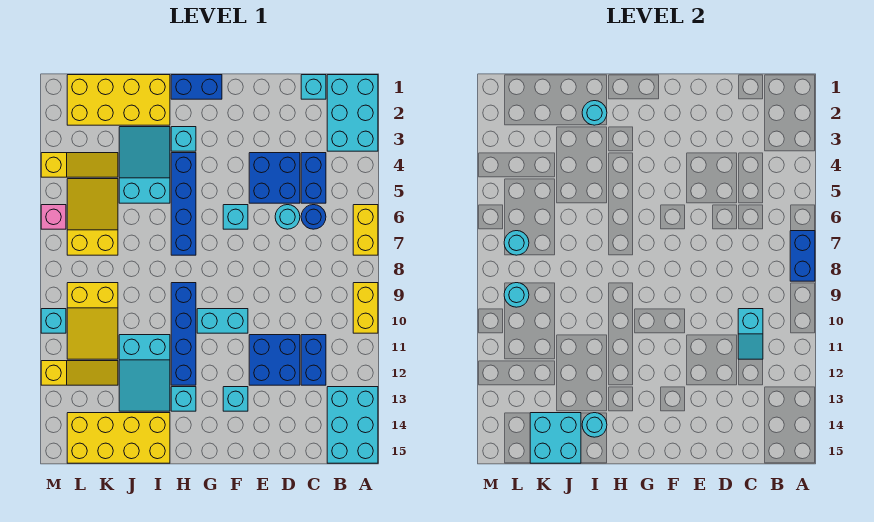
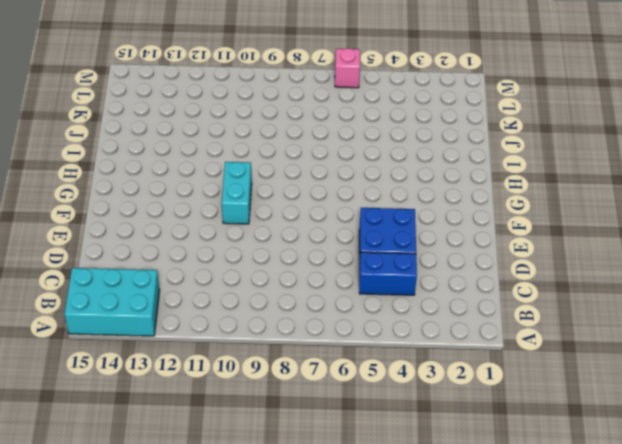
none -> cyan 2x3 brick [327,75,378,151]
none -> yellow 1x2 brick [353,205,378,255]
none -> yellow 1x2 brick [353,283,378,333]
none -> cyan 1x1 brick [301,75,326,99]

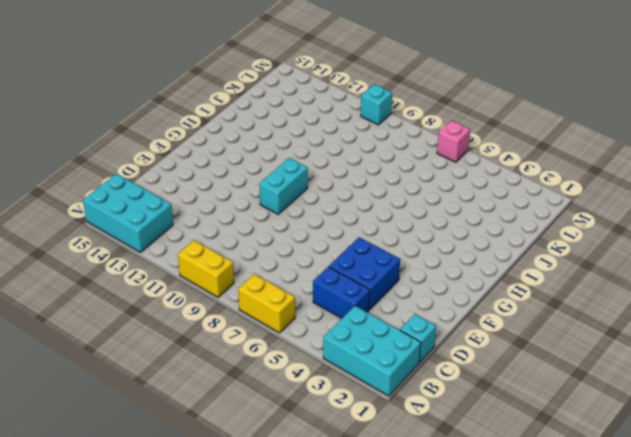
none -> blue 1x1 round brick [301,205,326,229]
none -> blue 1x2 brick [301,335,326,385]
none -> cyan 1x1 round brick [275,205,300,229]
none -> blue 2x2 brick [249,335,300,385]

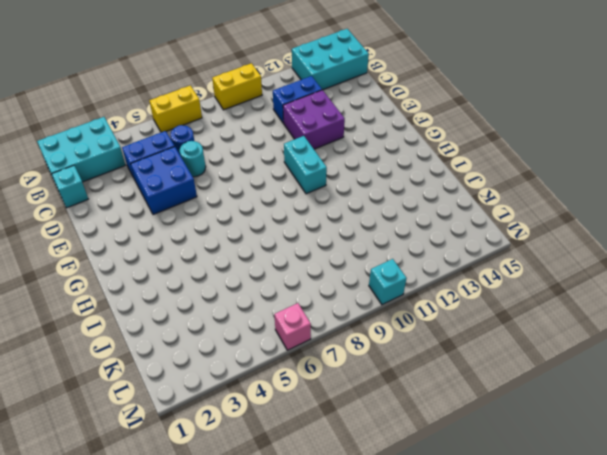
purple 2x2 brick [283,90,345,149] -> blue 2x2 brick [249,335,300,385]
none -> cyan 1x1 brick [223,205,248,229]
none -> cyan 1x1 brick [223,387,248,411]
none -> blue 1x2 brick [171,75,222,99]
none -> cyan 1x1 brick [171,127,196,151]

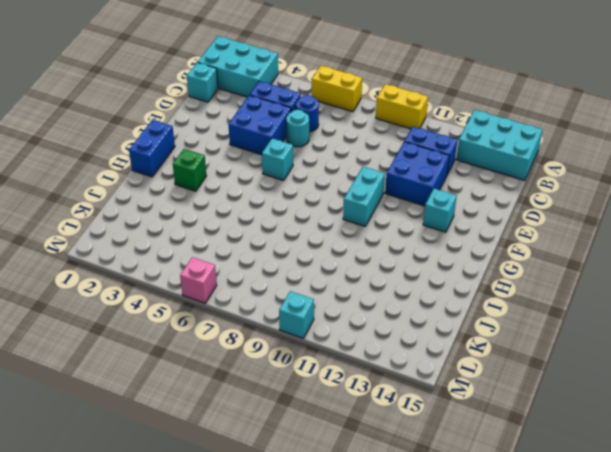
green 1x1 brick [173,149,206,191] -> cyan 1x1 brick [171,127,196,151]
none -> blue 1x4 brick [171,153,196,255]
none -> blue 1x4 brick [171,283,196,385]
none -> cyan 1x1 brick [171,387,196,411]
none -> yellow 2x4 brick [67,75,170,125]

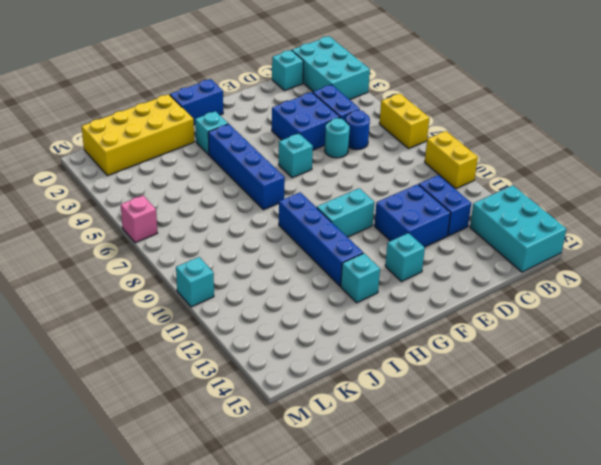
none -> cyan 2x3 slope [119,127,170,203]
none -> cyan 2x3 slope [119,335,170,411]
none -> yellow 2x4 brick [67,413,170,463]
none -> yellow 1x3 slope [41,153,118,177]

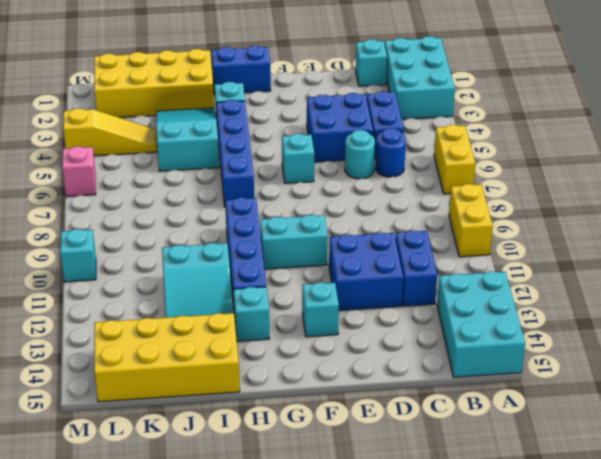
none -> yellow 2x3 slope [67,179,118,255]
none -> yellow 2x3 slope [67,283,118,359]
none -> yellow 1x3 slope [41,361,118,385]
none -> blue 1x2 brick [790,231,815,281]

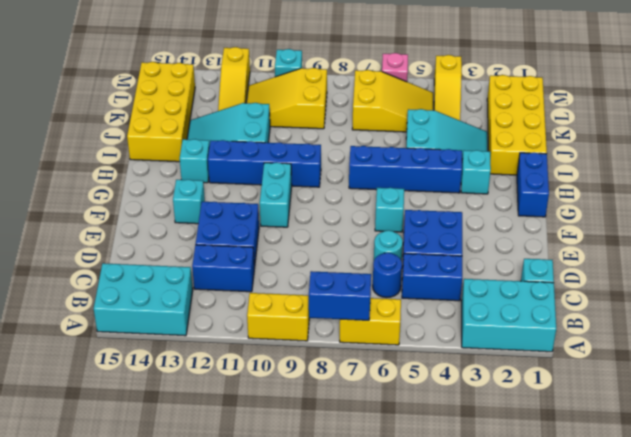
none -> cyan 1x2 slope [738,309,763,359]
none -> cyan 1x1 round brick [582,101,607,125]
none -> cyan 1x1 round brick [582,413,607,437]
none -> cyan 2x2 brick [530,413,581,463]

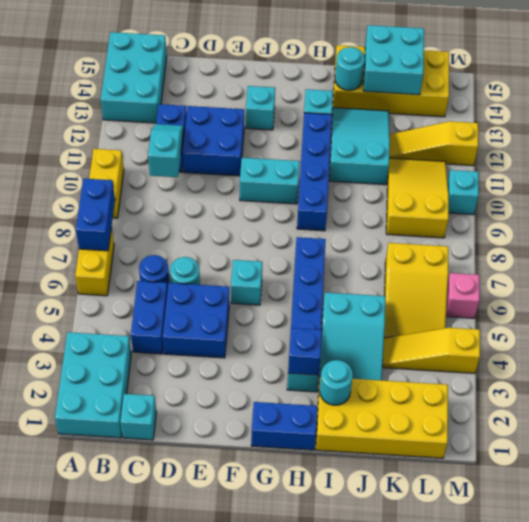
blue 1x1 brick [288,328,322,375] -> none
none -> cyan 1x1 round brick [504,231,529,255]
none -> cyan 1x1 round brick [504,283,529,307]

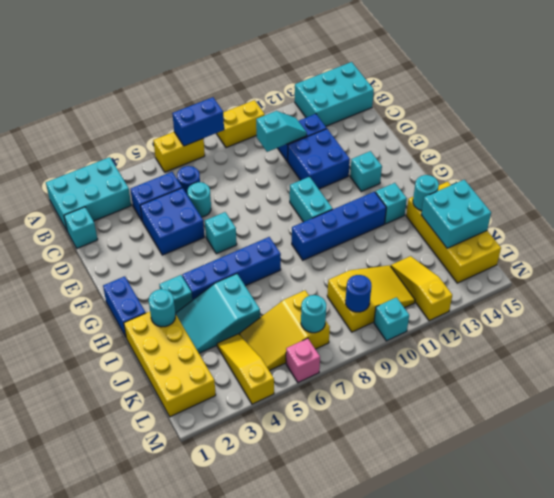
blue 1x1 round brick [345,275,371,312] -> cyan 1x1 round brick [504,283,529,307]
none -> cyan 2x3 slope [119,335,170,411]

